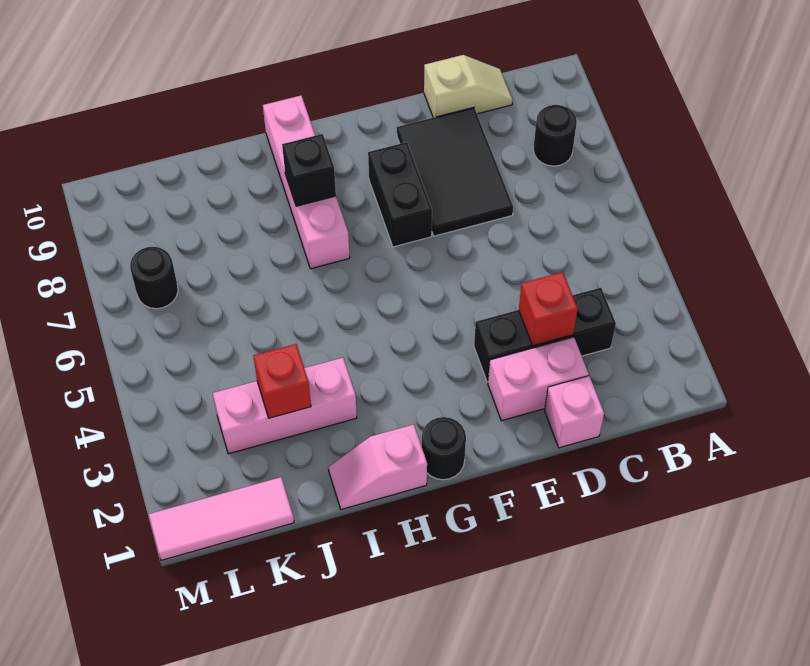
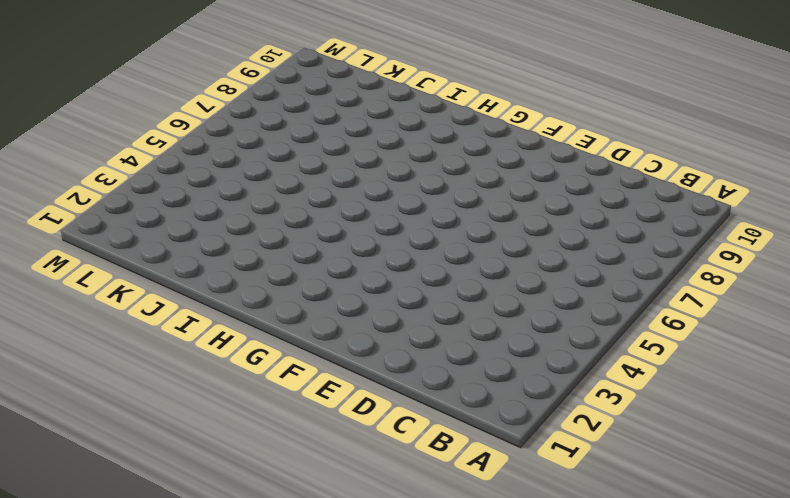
none -> black 1x1 round brick [533,105,577,166]
none -> black 1x3 brick [474,288,616,382]
none -> tan 1x2 slope [424,55,513,118]

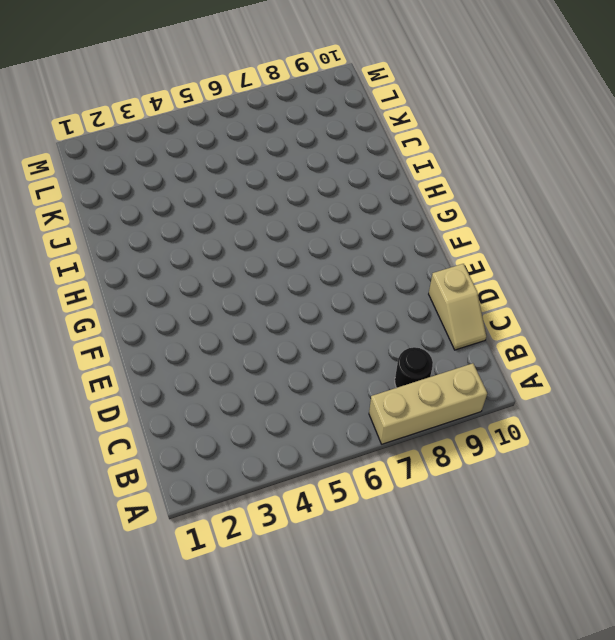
tan 1x3 brick [369,363,487,444] -> none
none -> black 1x3 brick [474,288,616,382]
none -> pink 1x1 brick [545,376,604,448]
none -> pink 1x2 brick [488,337,588,421]

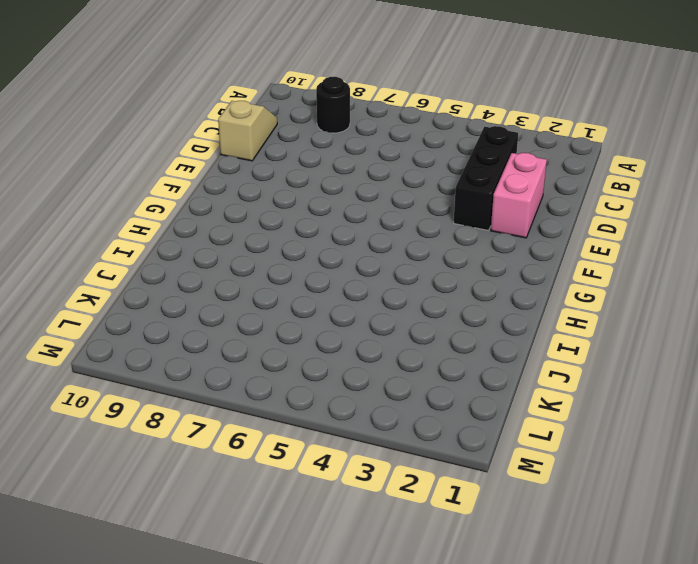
none -> pink 1x1 brick [545,376,604,448]
none -> black 2x3 tile [397,107,513,236]
none -> black 1x2 brick [368,142,432,247]

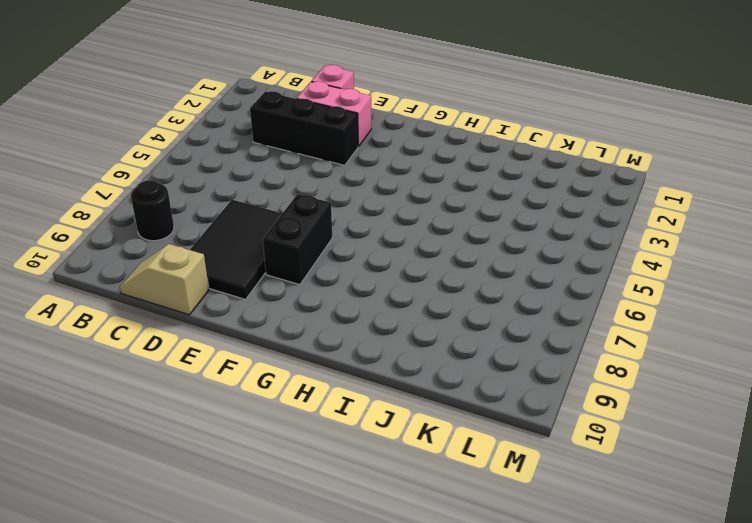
none -> black 1x1 round brick [422,417,466,480]
none -> pink 1x2 slope [328,424,427,509]
none -> pink 1x4 brick [263,96,350,269]

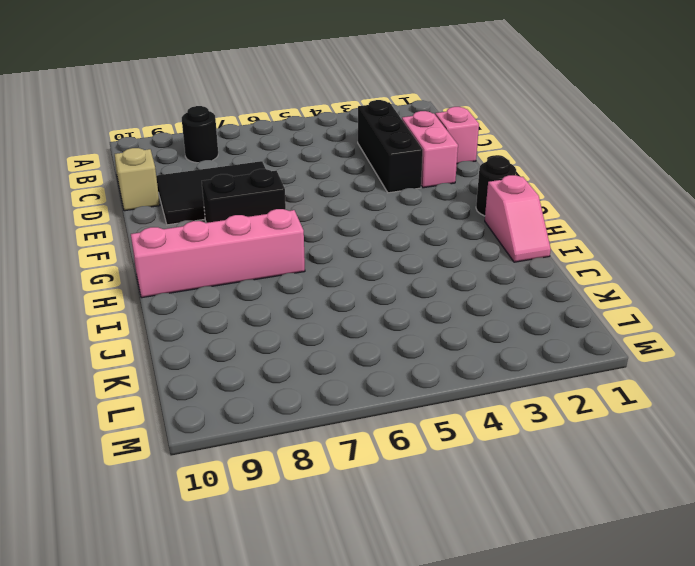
none -> pink 1x3 brick [213,358,357,454]
none -> pink 1x3 tile [149,477,294,560]
none -> black 1x1 round brick [130,247,178,309]

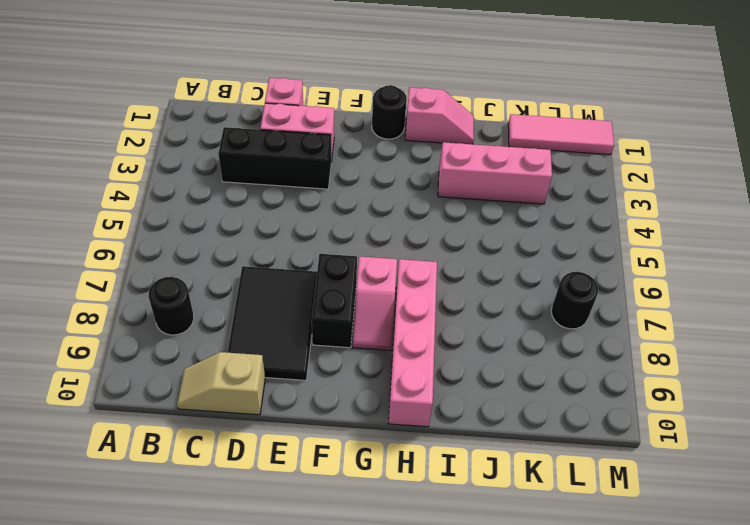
pink 1x2 slope [353,256,397,351] -> none
none -> red 1x1 brick [519,272,578,346]
none -> black 1x1 brick [282,134,336,206]
none -> red 1x1 brick [253,344,311,418]

